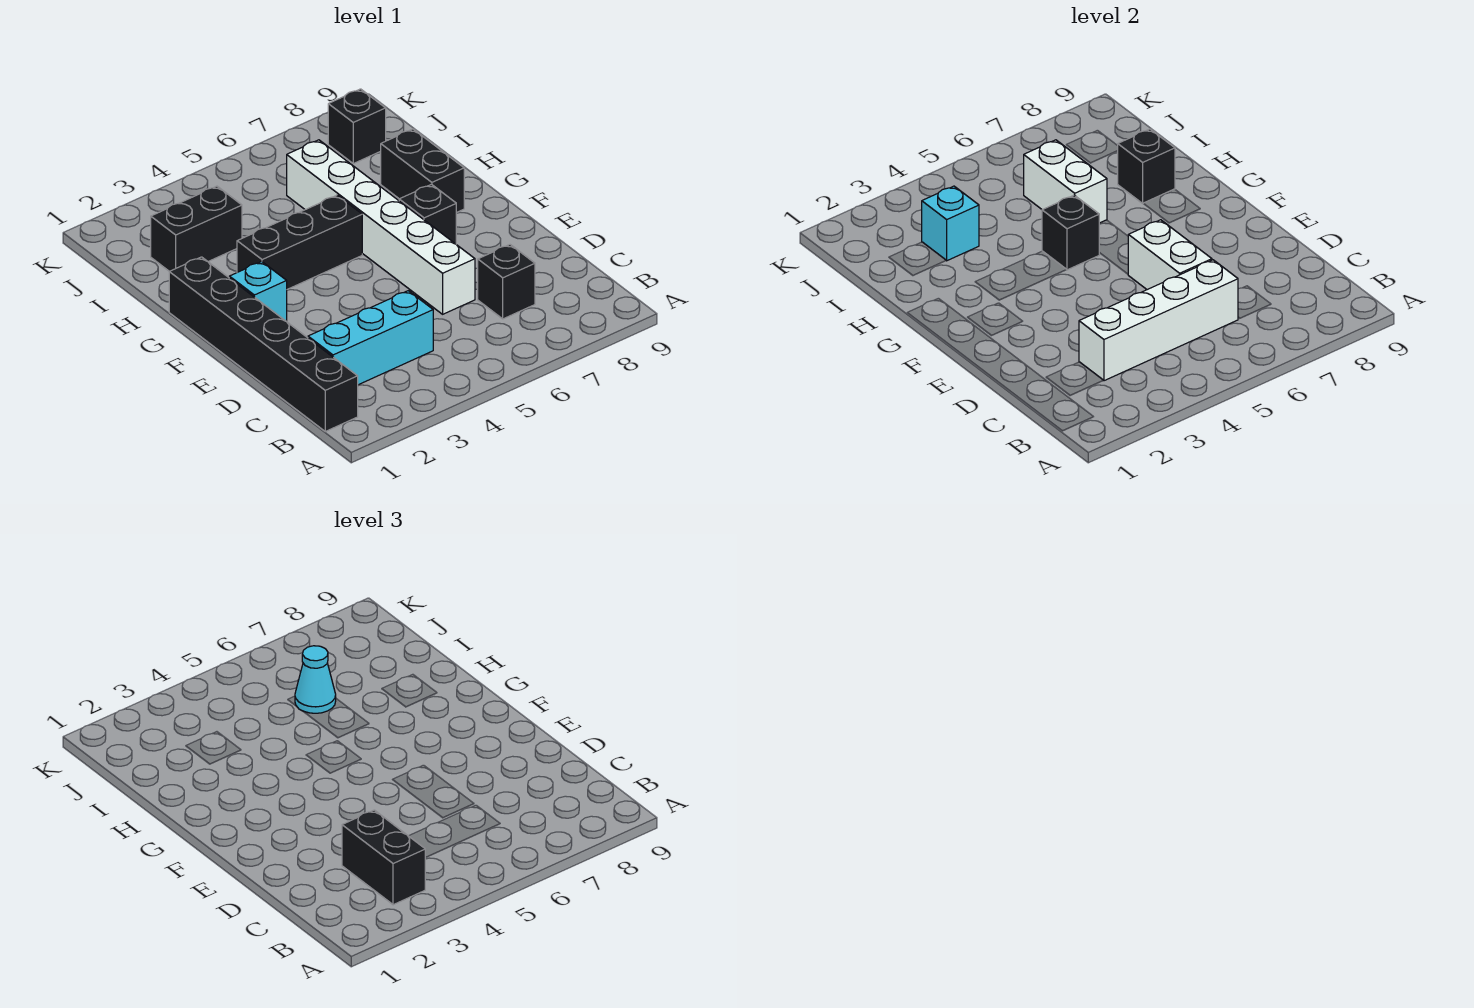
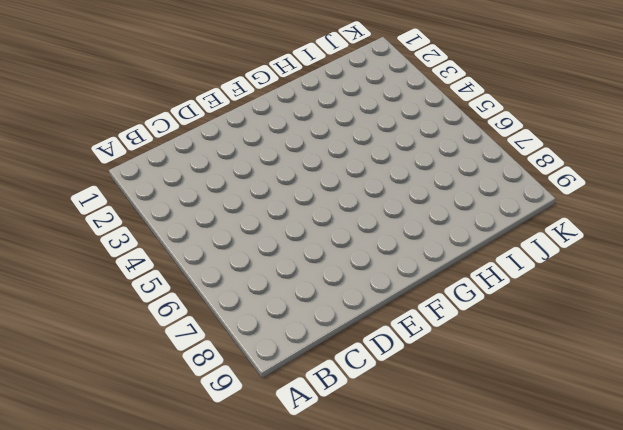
none -> black 1x6 brick [169,257,358,431]
none -> cyan 1x3 brick [308,291,433,385]
none -> black 1x1 brick [478,245,535,319]

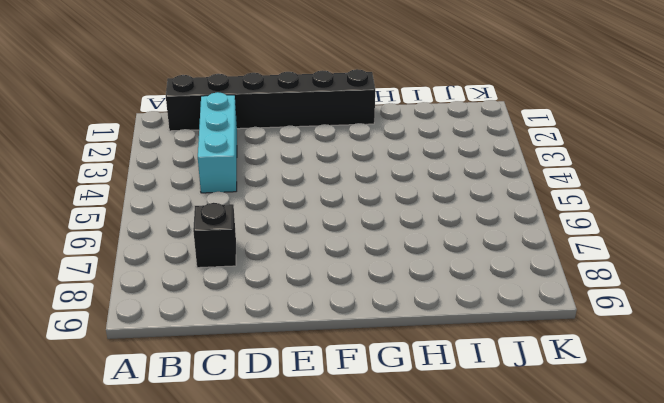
none -> white 1x6 brick [287,140,475,314]
none -> cyan 1x1 brick [229,262,287,322]
none -> black 1x1 brick [399,184,456,244]

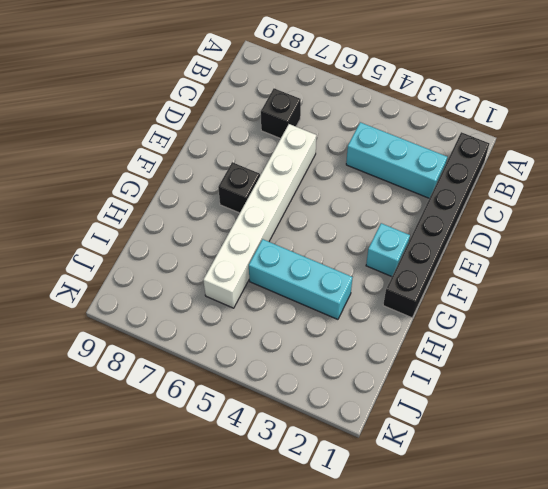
cyan 1x3 brick [249,239,353,319] -> none
none -> black 1x3 brick [237,195,362,289]
none -> black 1x2 brick [381,129,464,213]
none -> black 1x2 brick [151,186,242,271]

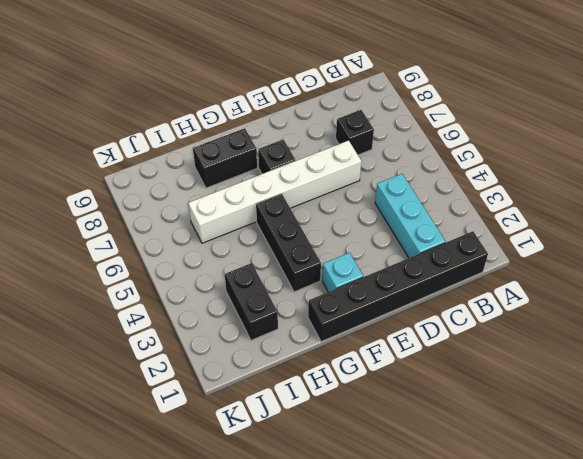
none -> black 1x1 brick [328,89,386,164]
none -> white 1x4 brick [1079,260,1238,381]
none -> white 1x2 brick [1128,220,1212,290]

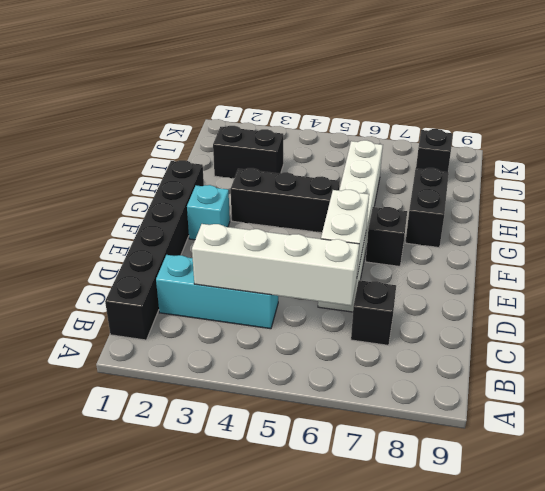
none -> black 1x1 brick [1042,195,1099,270]
none -> white 1x2 brick [1024,140,1107,223]
none -> black 1x1 brick [1118,129,1175,203]

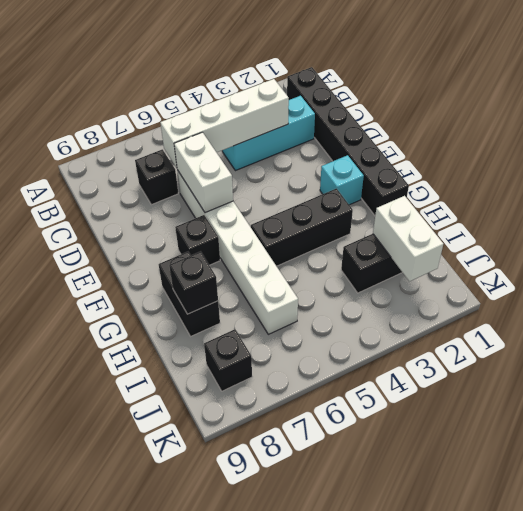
white 1x2 brick [373,196,443,281] -> white 1x2 brick moved to [1024,140,1107,223]
none -> black 1x1 brick [1042,195,1099,270]
none -> cyan 1x1 brick [922,186,979,261]
none -> black 1x2 brick [342,810,426,905]

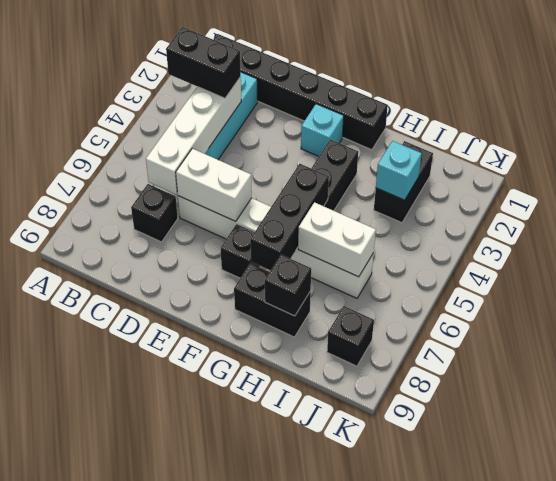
black 1x3 brick [250,164,329,271] -> black 1x1 brick [1042,195,1099,270]
none -> cyan 1x1 cone [295,646,336,713]

